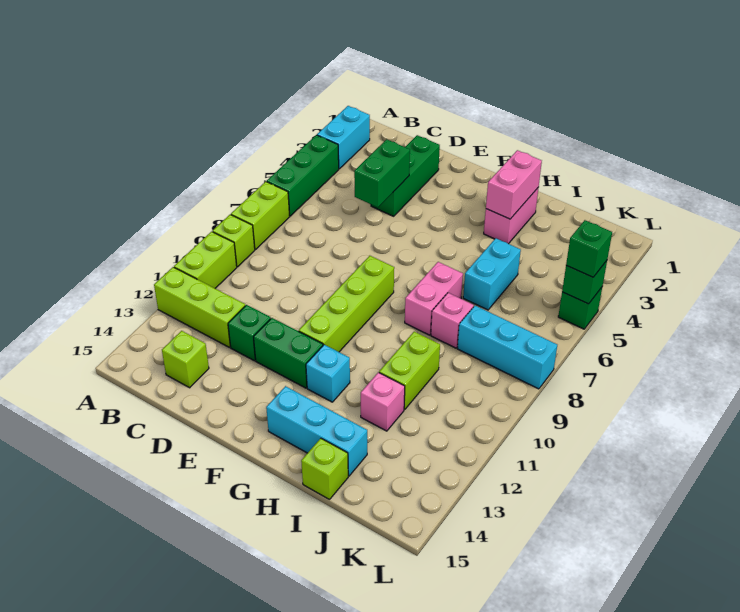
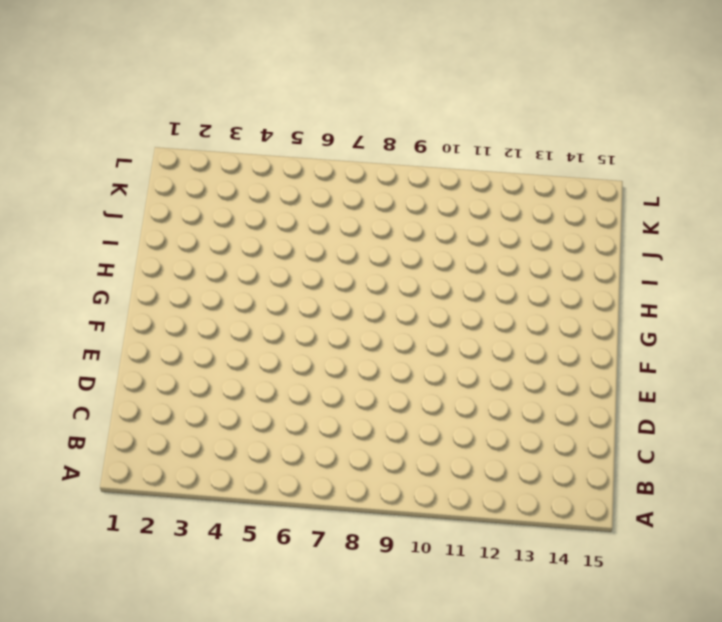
none -> cyan 1x2 brick [317,106,370,169]
none -> green 1x3 brick [267,135,339,216]
none -> lime 1x2 brick [231,182,290,250]

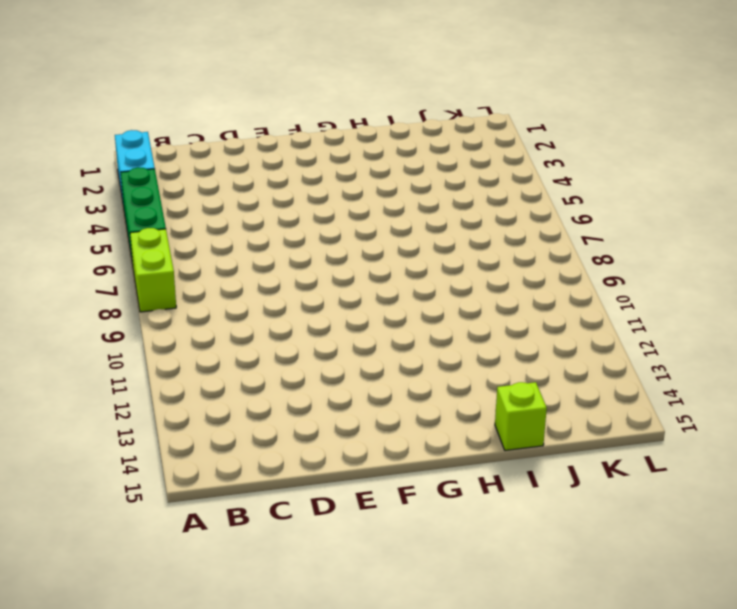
none -> lime 1x1 brick [213,215,255,267]
none -> lime 1x2 brick [174,232,237,288]
none -> lime 1x3 brick [154,267,245,347]

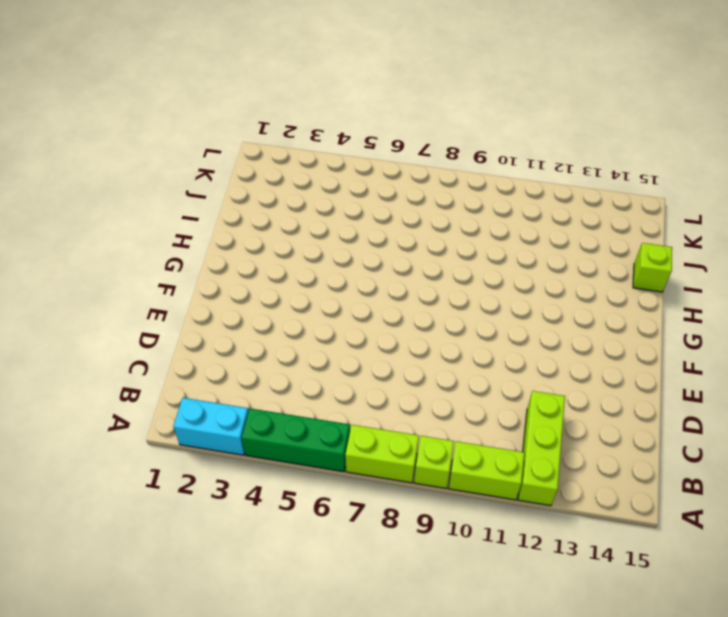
none -> lime 1x1 brick [162,331,209,388]
none -> green 1x3 brick [371,135,440,216]
none -> green 1x1 brick [228,305,271,361]

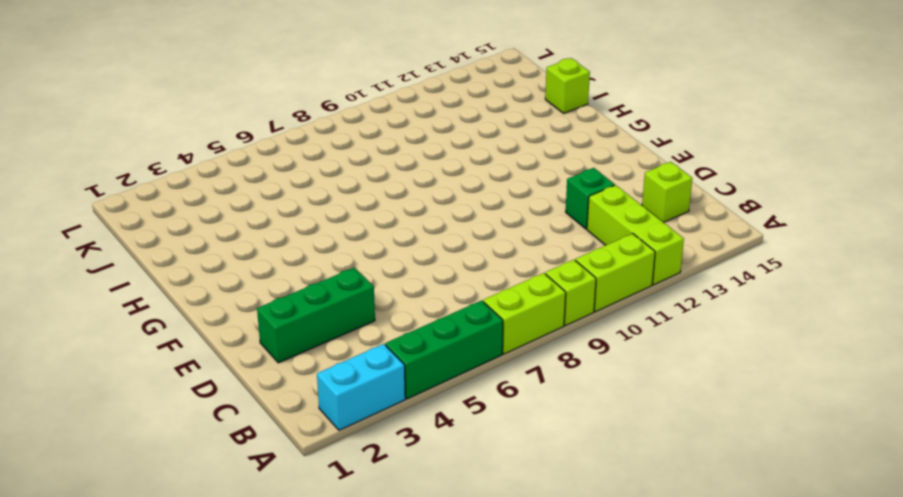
none -> green 1x2 brick [254,318,323,388]
none -> lime 1x4 brick [299,256,394,352]
none -> cyan 1x1 brick [306,345,350,402]

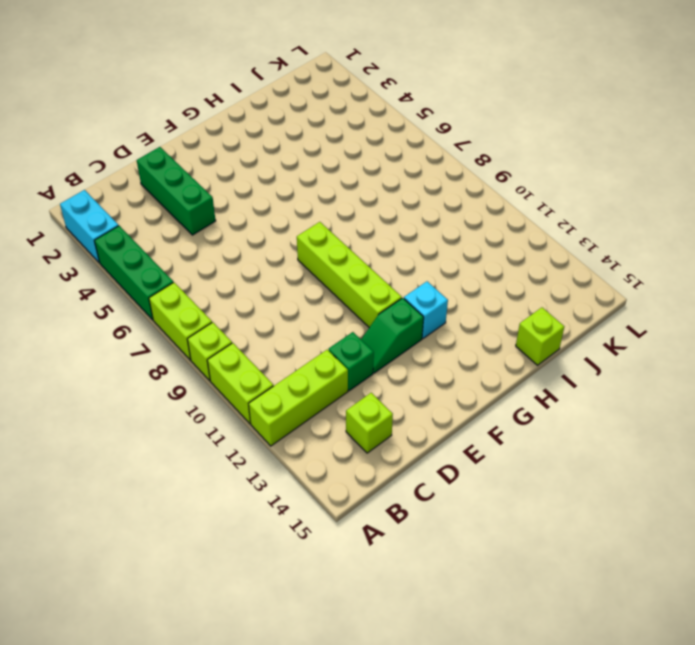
green 1x2 slope [361,298,424,373] -> green 1x2 brick [254,318,323,388]
none -> cyan 1x3 brick [266,386,367,476]
none -> pink 1x2 brick [484,187,539,244]
none -> pink 1x2 brick [405,262,463,335]

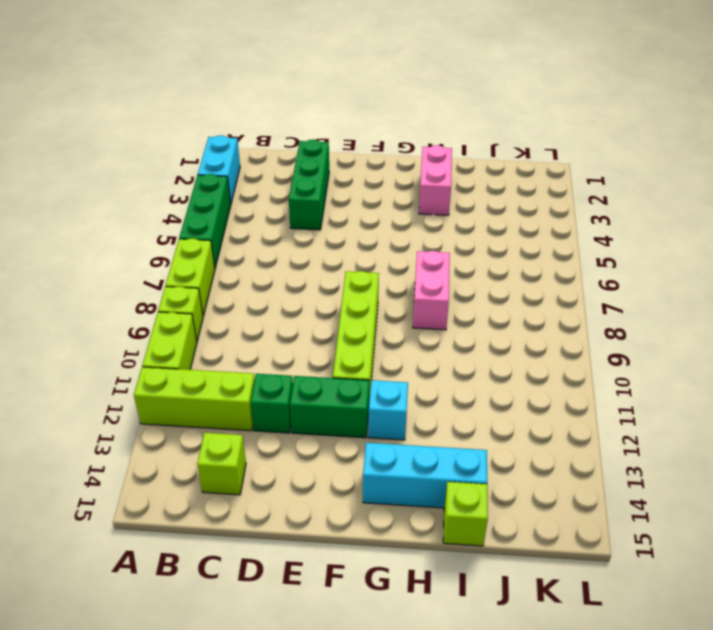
none -> cyan 1x2 brick [463,238,521,310]
none -> pink 1x1 brick [431,293,474,348]
none -> lime 1x2 brick [379,332,440,410]

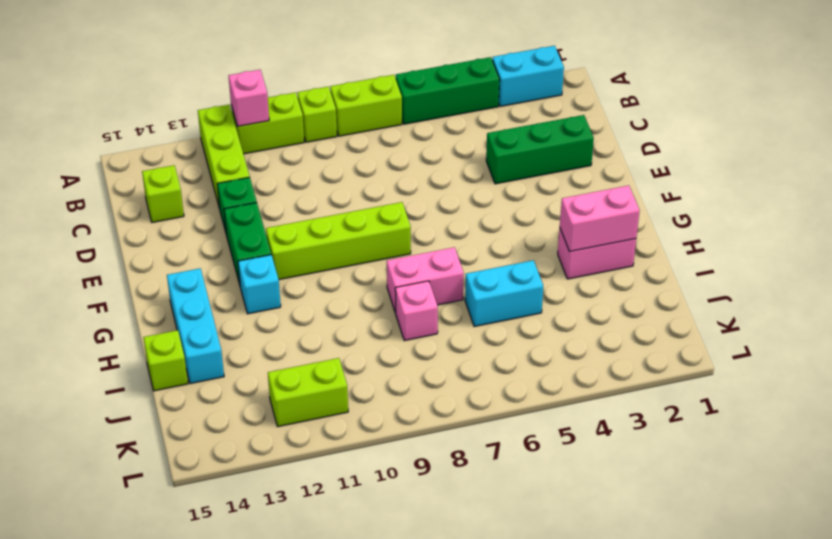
pink 1x1 brick [228,70,269,127] -> pink 1x1 brick moved to [361,372,405,431]
lime 1x2 brick [268,358,348,427] -> lime 1x2 brick moved to [379,332,440,410]
none -> cyan 1x3 brick [458,306,557,389]
none -> green 1x1 brick [558,287,602,329]
none -> green 1x2 brick [354,139,410,207]

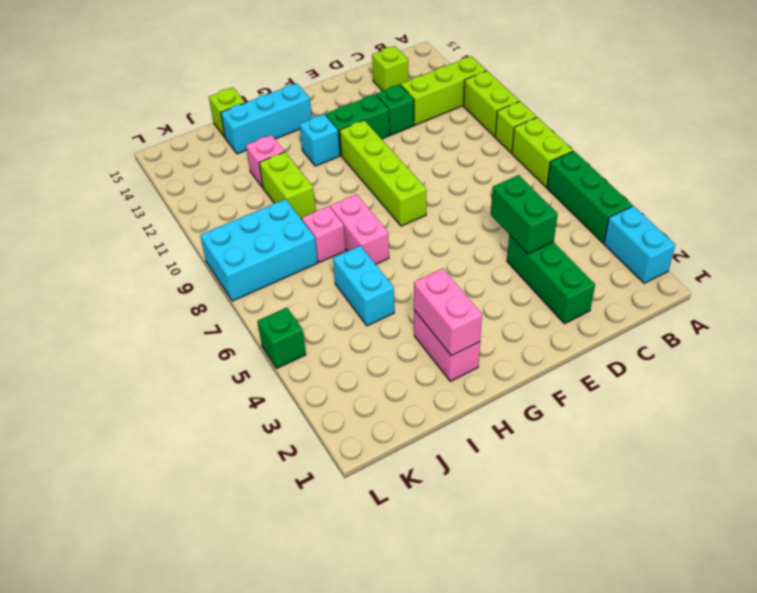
cyan 2x3 brick [200,199,318,301] -> cyan 1x3 brick [458,306,557,389]
none -> green 1x1 brick [562,261,607,304]
none -> green 1x1 brick [566,220,612,277]

